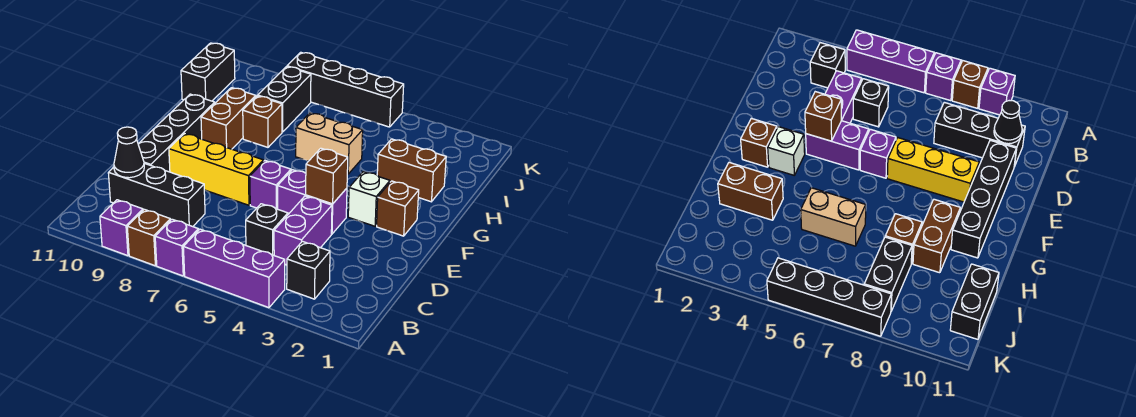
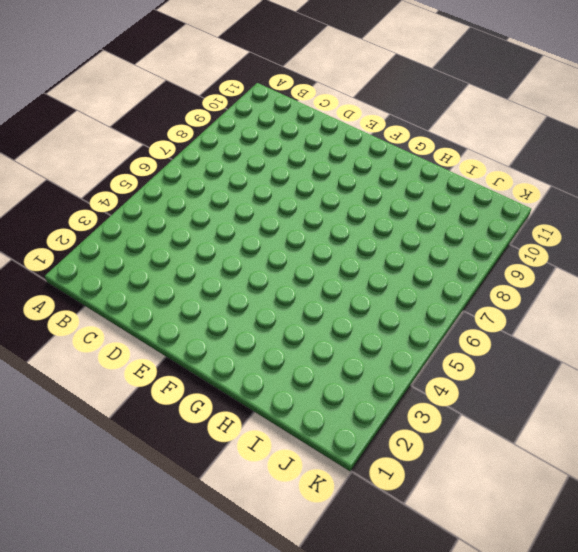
none -> purple 1x3 brick [183,229,285,308]
none -> purple 1x1 brick [155,219,199,276]
none -> brown 1x1 brick [127,209,170,266]

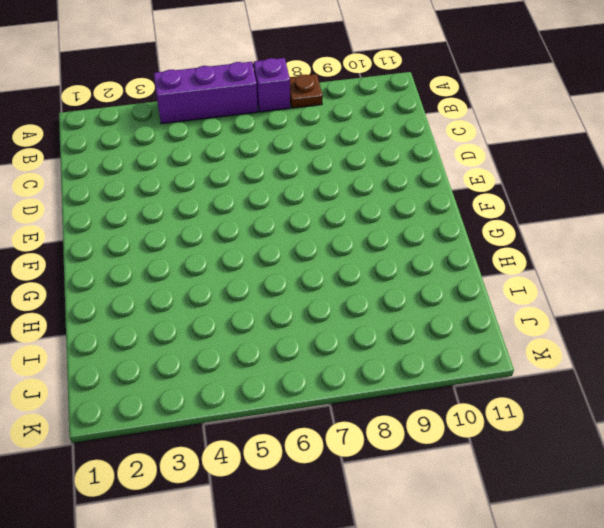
brown 1x1 plate [290,74,323,108] -> brown 1x1 brick [127,209,170,266]
none -> purple 1x1 brick [100,200,143,256]
none -> black 1x1 brick [287,241,330,299]
none -> purple 1x2 brick [274,196,332,265]

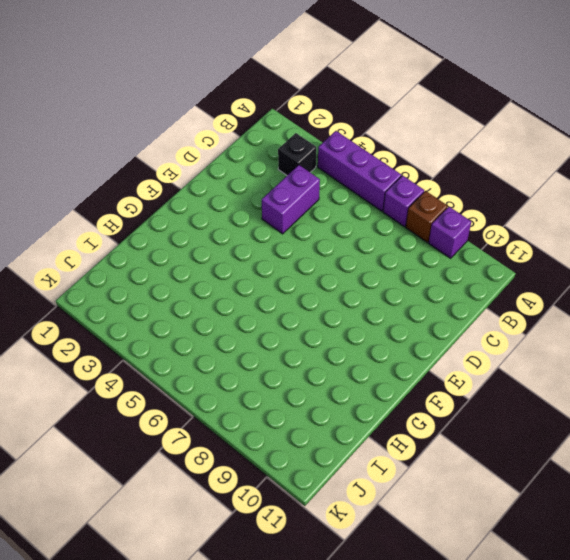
none -> black 1x1 brick [246,204,288,255]
none -> black 1x3 brick [108,163,205,227]
none -> black 1x4 brick [138,94,215,172]

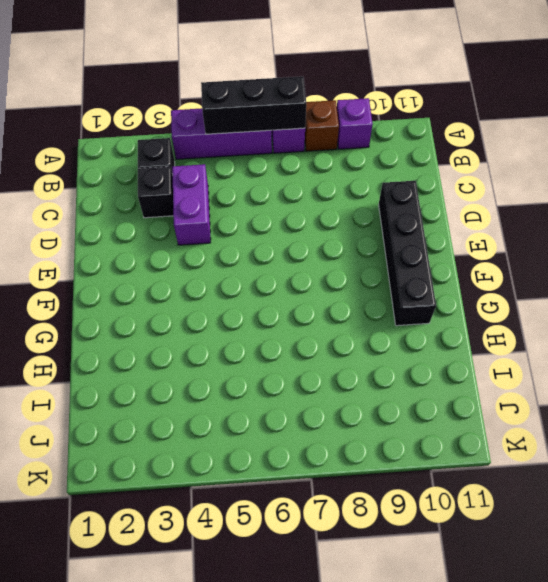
black 1x3 brick [201,76,306,134] -> black 1x3 brick moved to [108,163,205,227]
black 1x1 brick [138,167,173,218] -> black 1x1 brick moved to [246,204,288,255]
none -> purple 1x2 brick [278,170,347,234]
none -> purple 1x1 brick [250,161,291,209]
none -> yellow 1x3 brick [169,134,264,205]

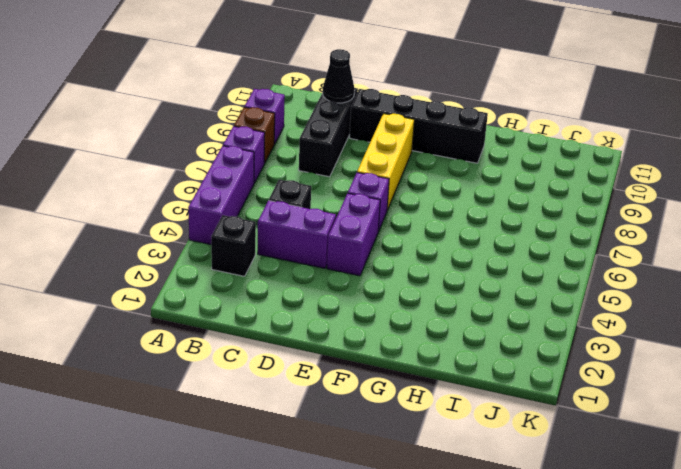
none -> brown 1x1 brick [377,181,419,236]
none -> white 1x1 brick [348,172,390,226]
none -> brown 1x2 brick [201,88,256,149]

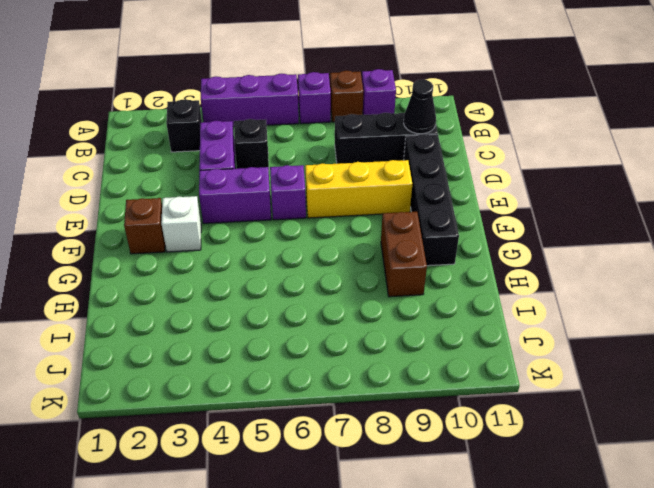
none -> brown 1x2 brick [377,139,446,202]
none -> tan 1x2 brick [296,113,363,174]
none -> brown 1x1 brick [243,96,282,147]

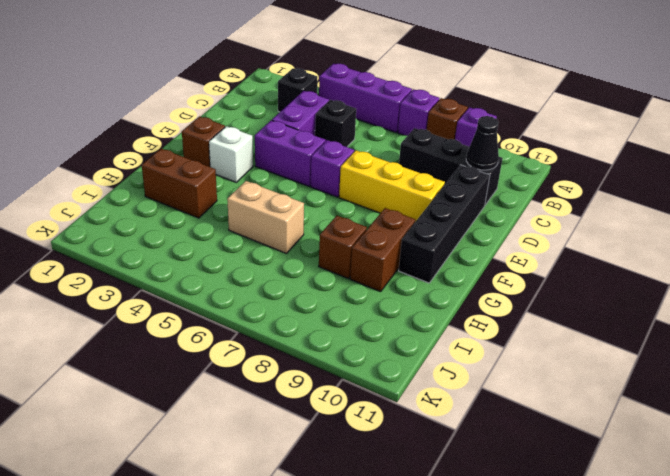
none -> black 1x2 brick [258,67,311,132]
none -> black 1x2 brick [181,43,235,101]
none -> black 1x4 brick [287,52,404,127]

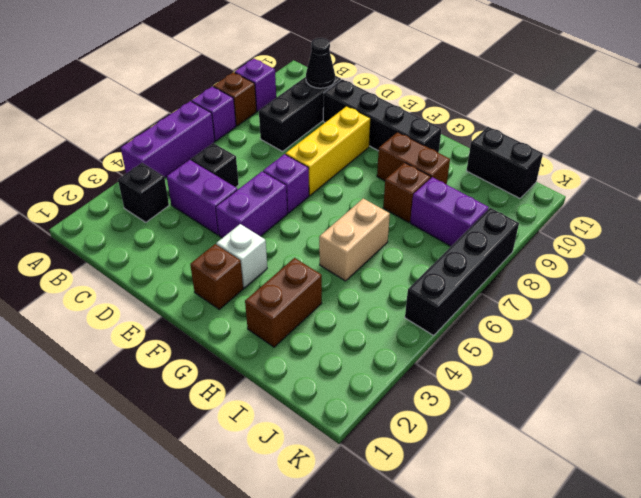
purple 1x2 brick [410,177,489,246] -> black 1x2 brick [258,67,311,132]
none -> brown 1x1 brick [306,148,348,204]

